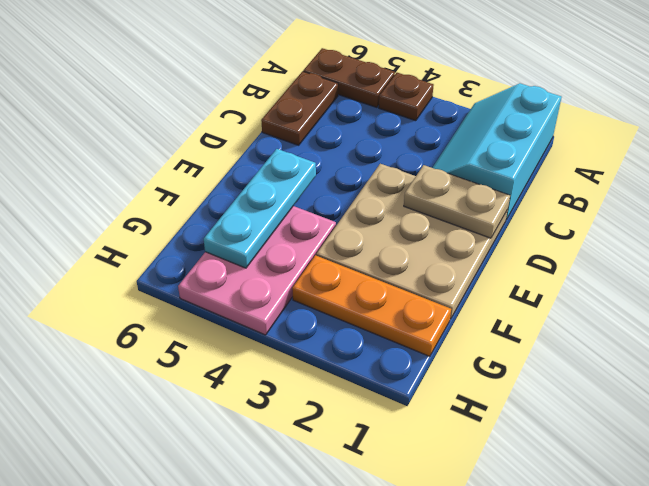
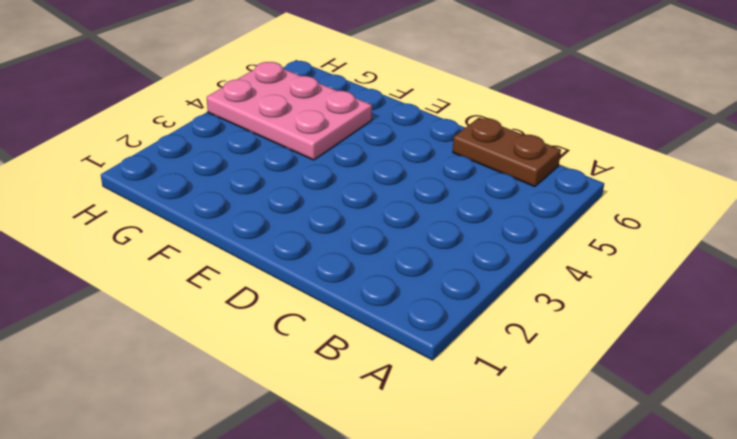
none -> cyan 2x3 slope [433,83,561,220]
none -> brown 1x1 plate [379,73,434,121]

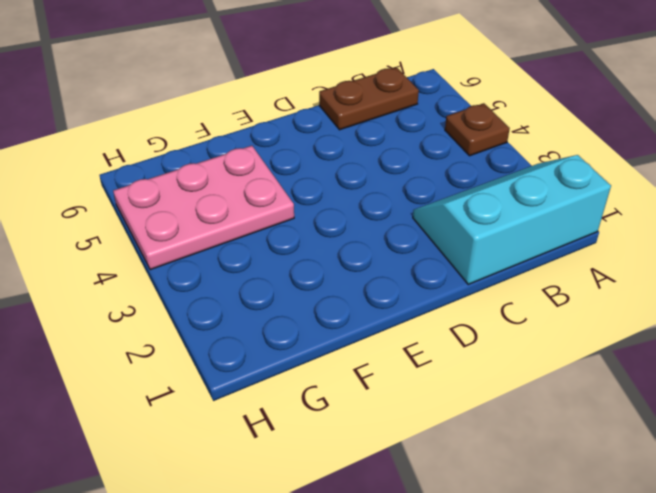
none -> brown 1x2 plate [303,48,395,107]
none -> tan 3x3 plate [316,164,508,319]

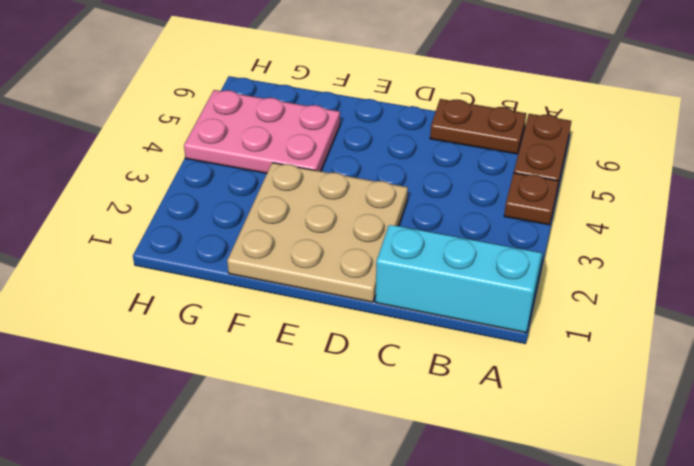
none -> orange 1x3 plate [292,255,451,356]
none -> tan 1x2 plate [404,165,510,238]

